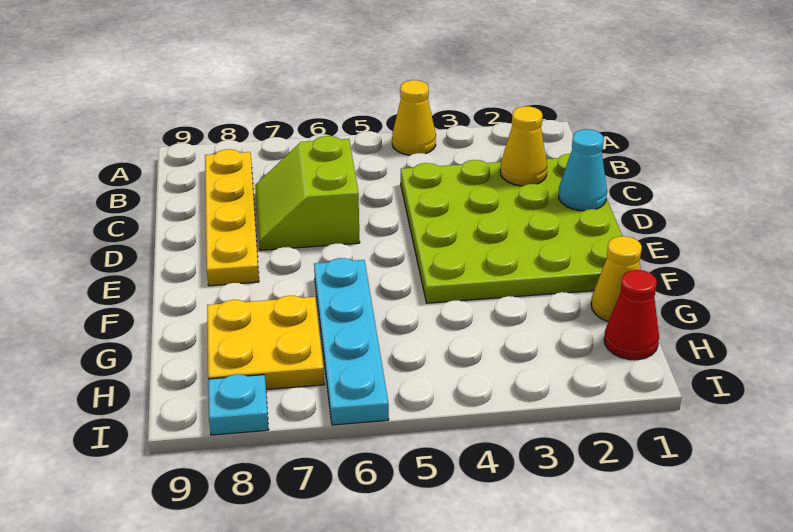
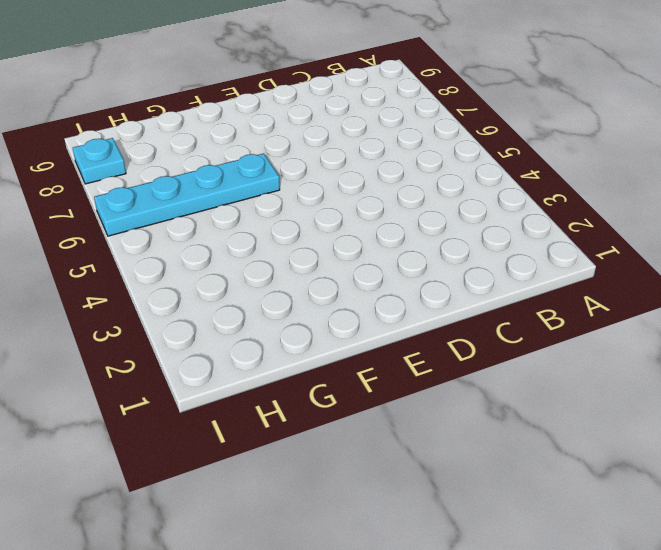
none -> yellow 1x1 cone [392,80,436,155]
none -> yellow 1x4 plate [205,149,259,286]

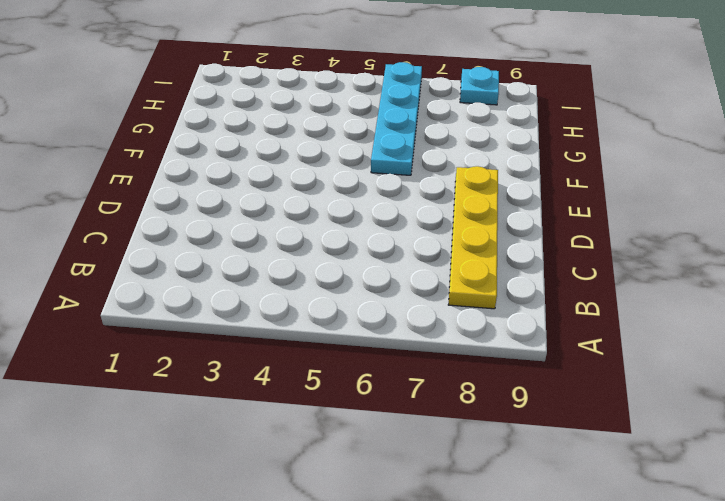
none -> yellow 1x1 cone [392,80,436,155]
none -> lime 4x4 plate [401,154,622,303]

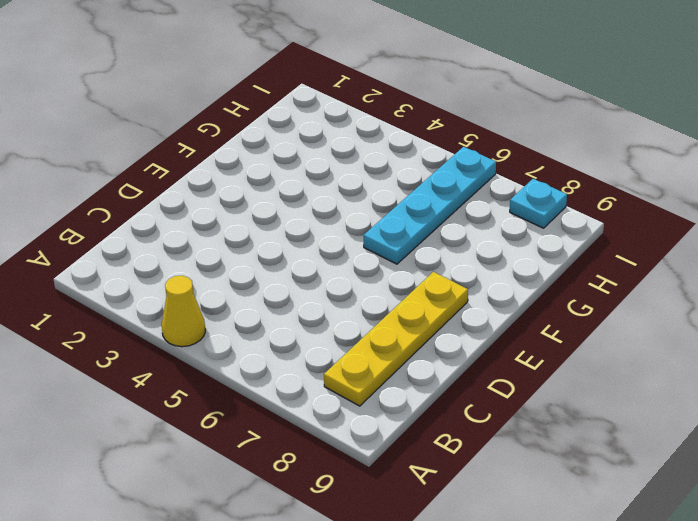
none -> lime 4x4 plate [401,154,622,303]
none -> lime 2x2 slope [255,136,360,250]

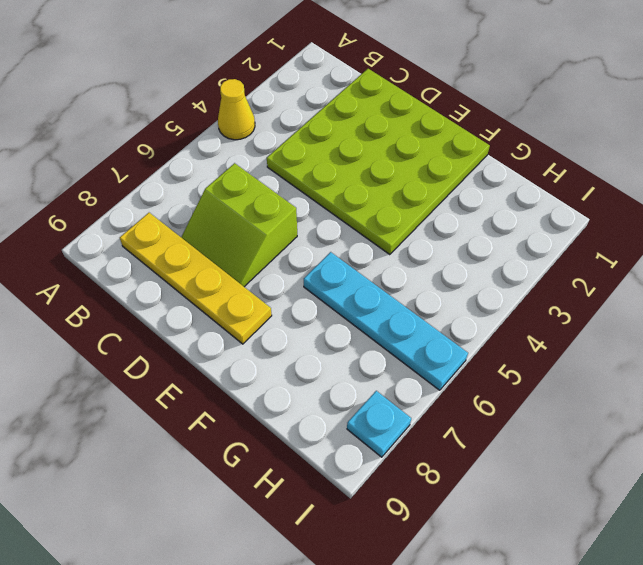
none -> yellow 1x1 cone [591,236,642,322]
none -> yellow 2x2 plate [207,296,324,390]

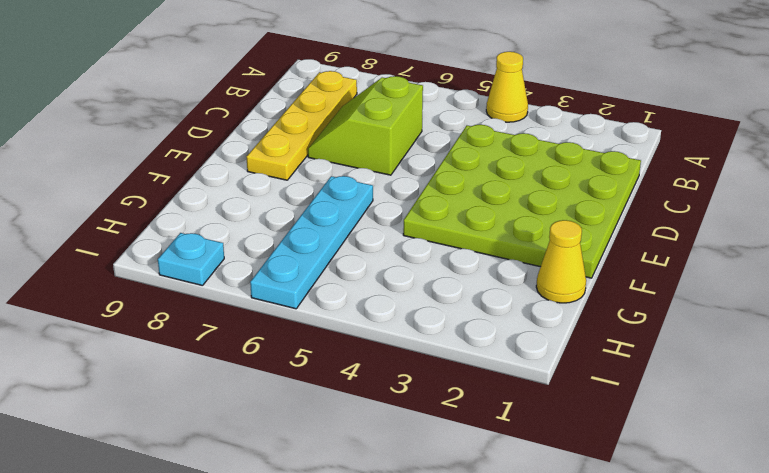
none -> yellow 2x2 plate [207,296,324,390]
none -> red 1x1 cone [604,270,659,360]

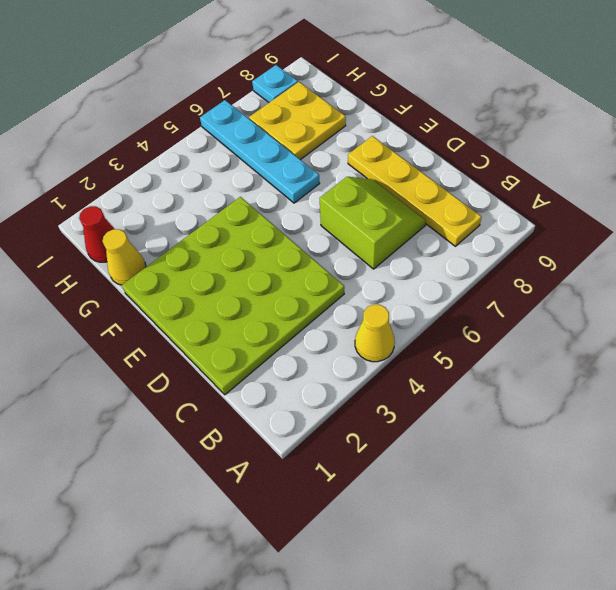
none -> yellow 1x1 cone [500,106,547,186]
none -> cyan 1x1 cone [559,129,607,211]

